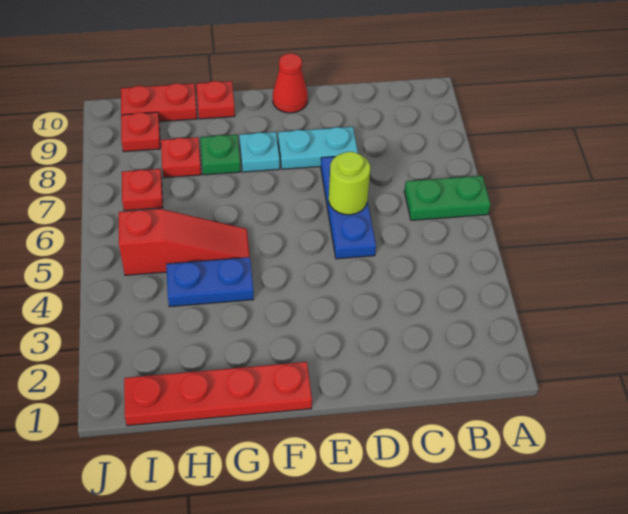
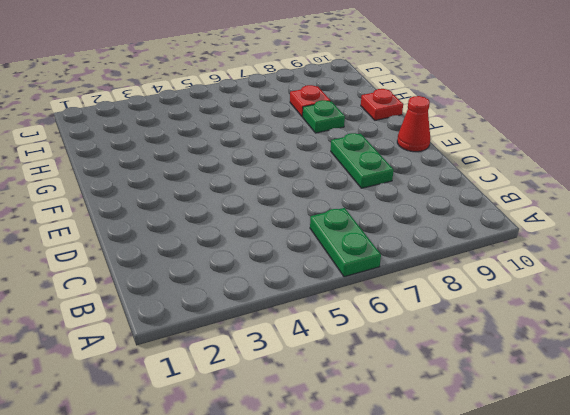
green 1x2 plate [331,133,394,188] -> cyan 1x2 plate [278,127,358,169]
none -> blue 1x3 plate [321,157,376,259]
none -> red 1x4 plate [124,362,312,426]
none -> cyan 1x1 plate [239,132,280,172]

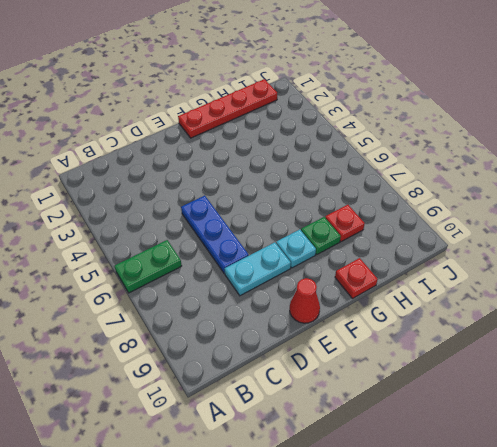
none -> blue 1x2 plate [166,257,254,307]
none -> red 1x3 slope [119,209,250,275]
none -> red 1x2 plate [121,83,197,122]

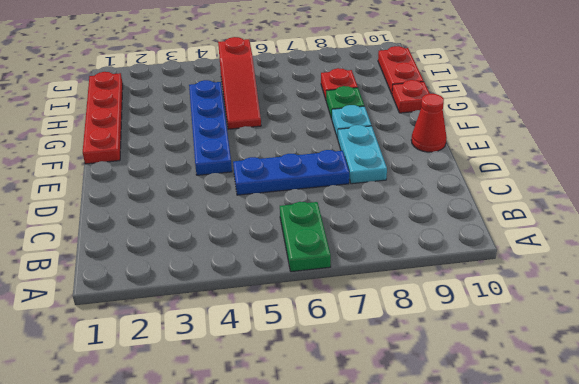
blue 1x4 plate [189,80,232,175] -> blue 1x2 plate [166,257,254,307]
none -> red 1x1 plate [122,169,163,211]
none -> red 1x1 plate [121,112,160,152]
none -> lime 1x1 round brick [329,152,370,215]

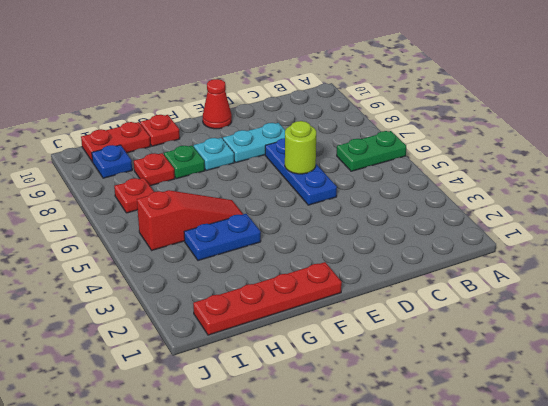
blue 1x1 plate [92,145,132,178] -> red 1x1 plate [121,112,160,152]

